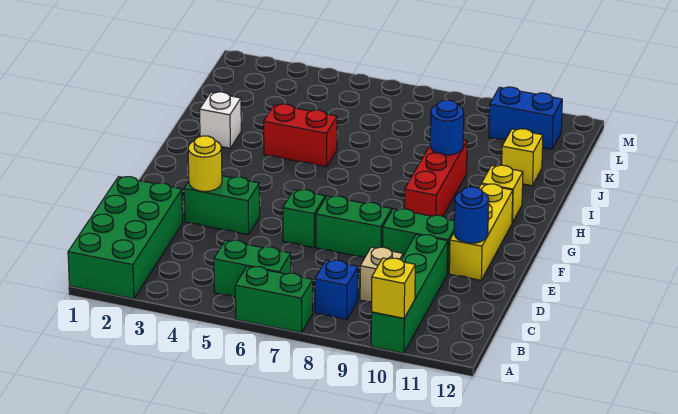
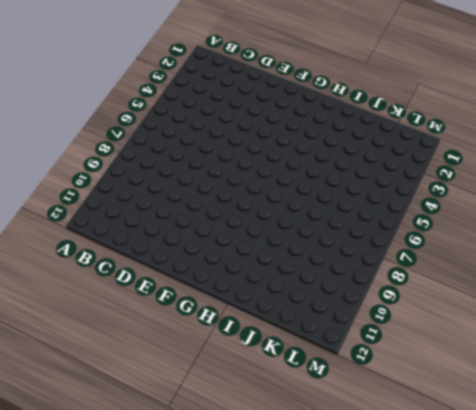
none -> green 2x4 brick [68,177,183,299]
none -> green 1x2 brick [235,266,313,333]
none -> green 1x4 brick [371,235,448,353]

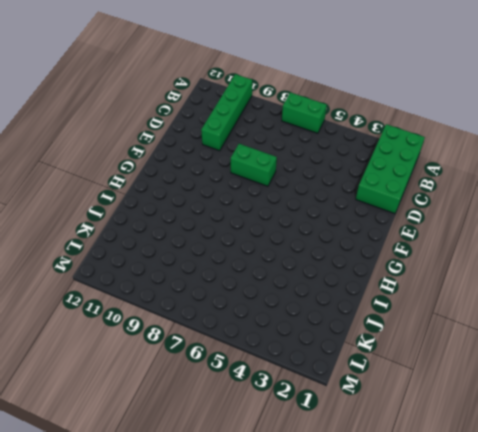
none -> green 1x2 brick [214,240,291,297]
none -> blue 1x1 brick [315,260,358,319]
none -> tan 1x1 brick [360,247,403,302]

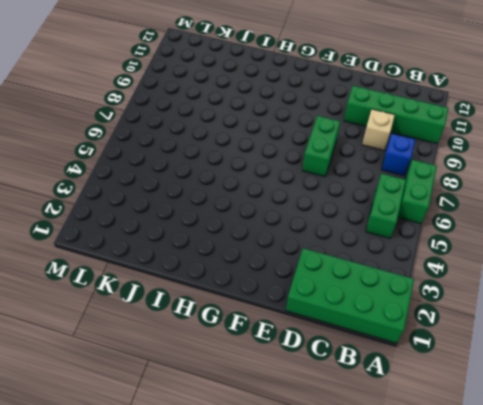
none -> green 1x2 brick [184,176,260,235]
none -> green 1x1 brick [283,190,325,248]
none -> green 1x2 brick [383,209,454,274]

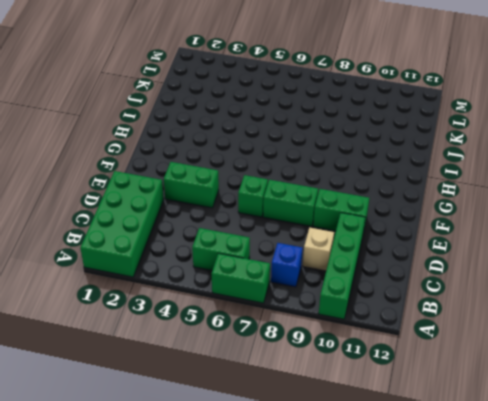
none -> yellow 1x3 brick [449,184,513,280]
none -> red 1x3 brick [404,140,467,216]
none -> yellow 1x1 brick [482,165,523,223]

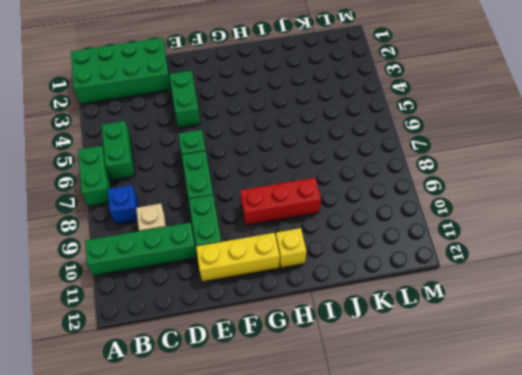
none -> white 1x1 brick [200,92,241,148]
none -> red 1x2 brick [264,104,337,167]
none -> yellow 1x1 brick [502,129,543,186]

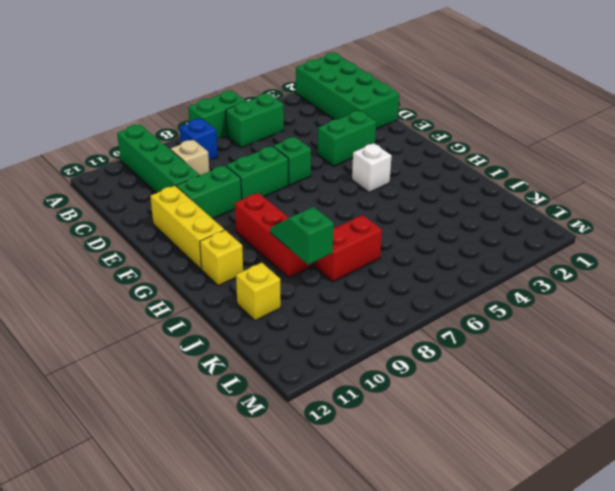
white 1x1 brick [352,143,392,192] -> white 1x1 brick moved to [200,92,241,148]
green 1x2 slope [270,207,334,265] -> blue 1x1 round brick [430,100,464,155]
red 1x2 brick [315,215,382,282] -> red 1x2 brick moved to [264,104,337,167]
none -> blue 1x2 brick [489,87,562,149]
none -> yellow 1x1 brick [372,258,415,318]
none -> yellow 1x1 round brick [188,136,222,191]

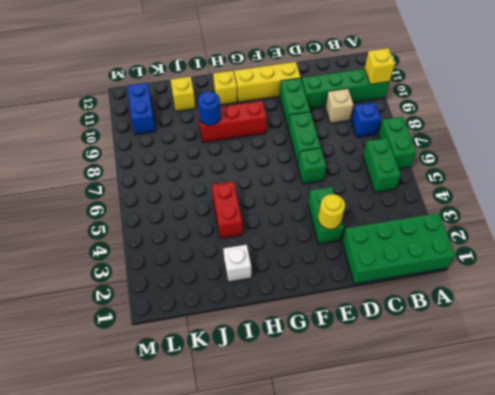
none -> blue 1x1 round brick [454,187,489,243]

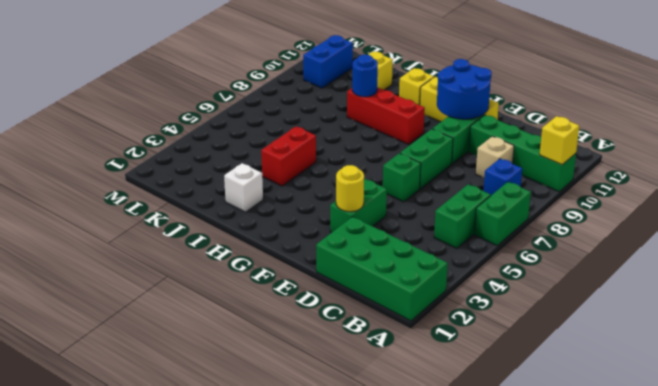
blue 2x2 round brick [437,59,492,119] -> blue 1x1 round brick [454,187,489,243]

